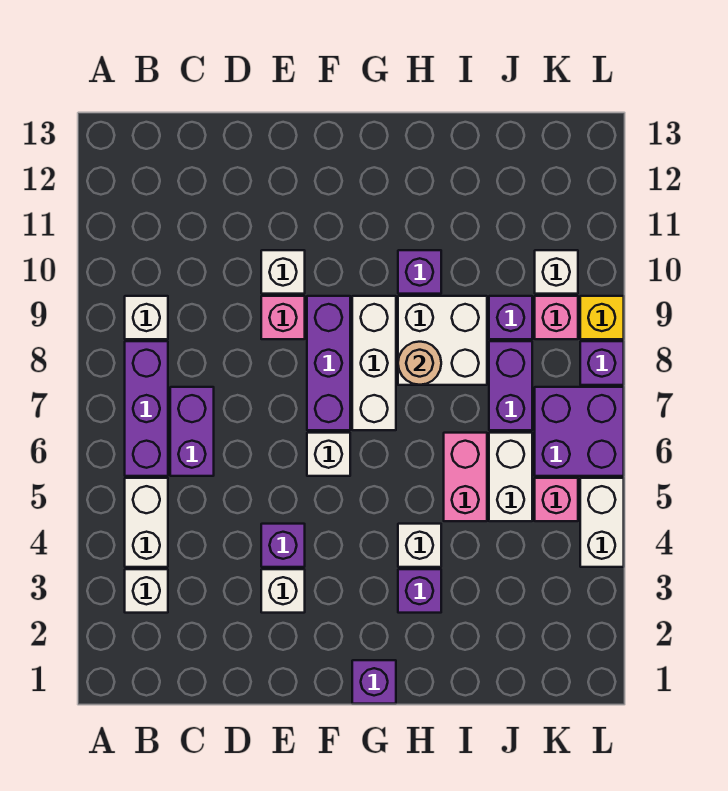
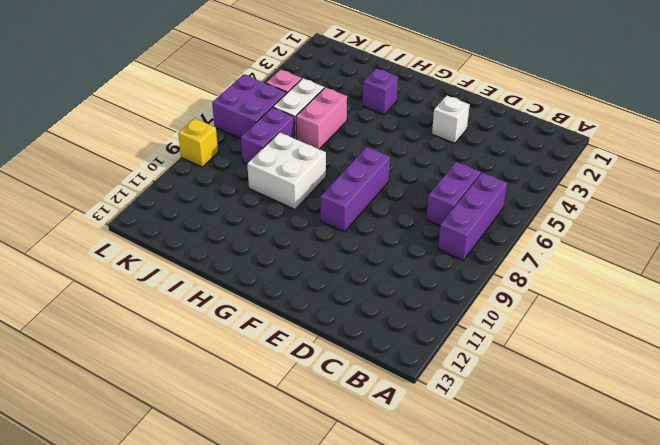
none -> white 1x1 brick [125,569,168,613]
none -> white 1x2 brick [125,478,168,567]
none -> white 1x1 brick [125,296,168,339]

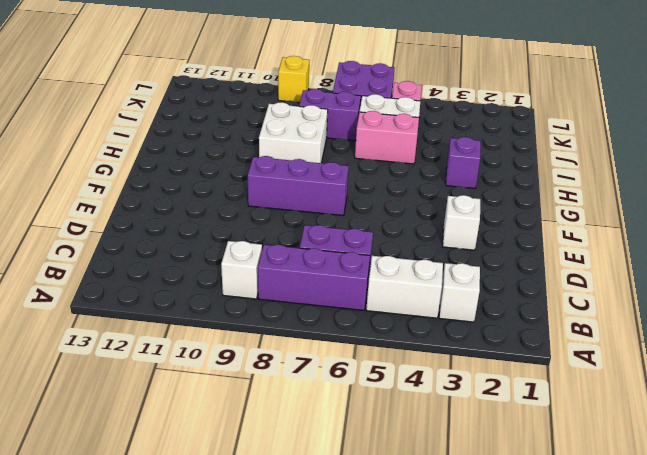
none -> purple 1x1 brick [261,524,305,567]
none -> pink 1x1 brick [261,296,305,339]
none -> white 1x1 brick [261,250,305,294]

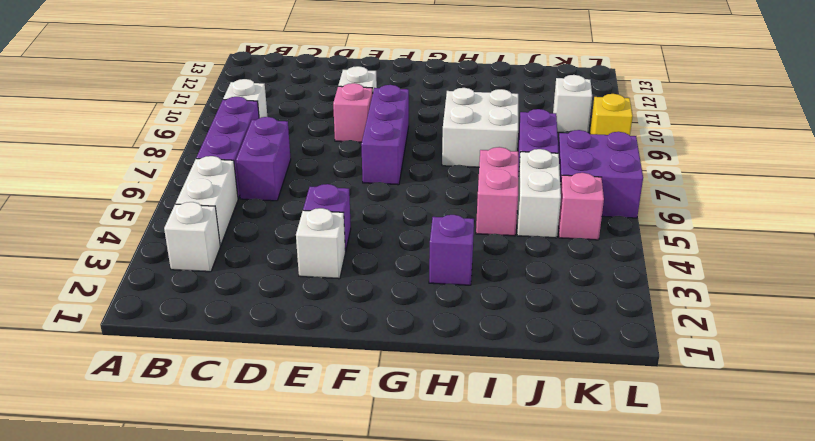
none -> white 1x1 brick [307,433,350,476]
none -> purple 1x1 brick [352,660,396,704]
none -> white 1x3 brick [352,296,396,430]

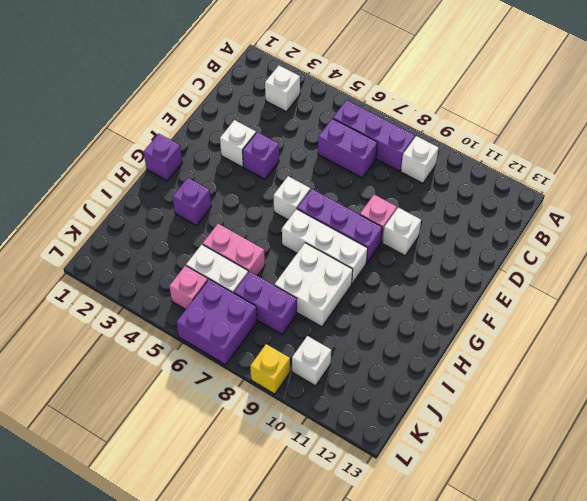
none -> white 1x2 brick [125,478,168,567]
none -> white 1x1 brick [398,524,441,567]
none -> purple 1x1 brick [398,250,441,294]

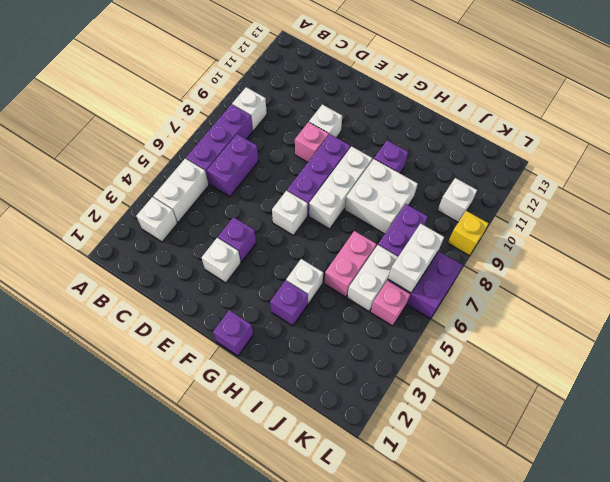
white 1x2 brick [388,223,444,293] -> white 1x2 brick moved to [580,478,624,567]
none -> purple 1x1 brick [489,296,532,339]
none -> pink 1x1 brick [535,296,578,339]
none -> purple 1x1 brick [580,341,624,385]

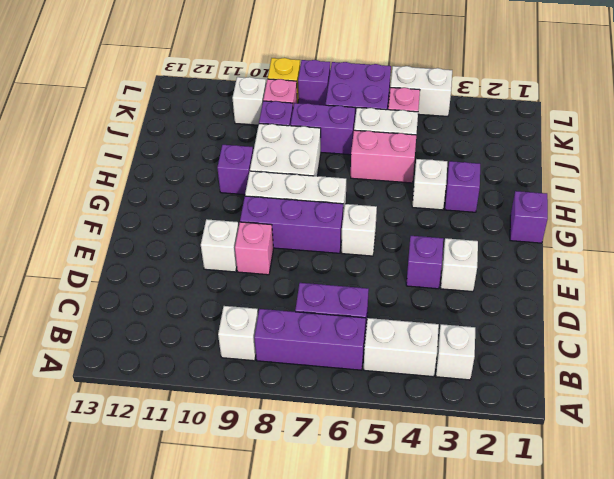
none -> tan 1x1 round brick [398,342,441,385]

